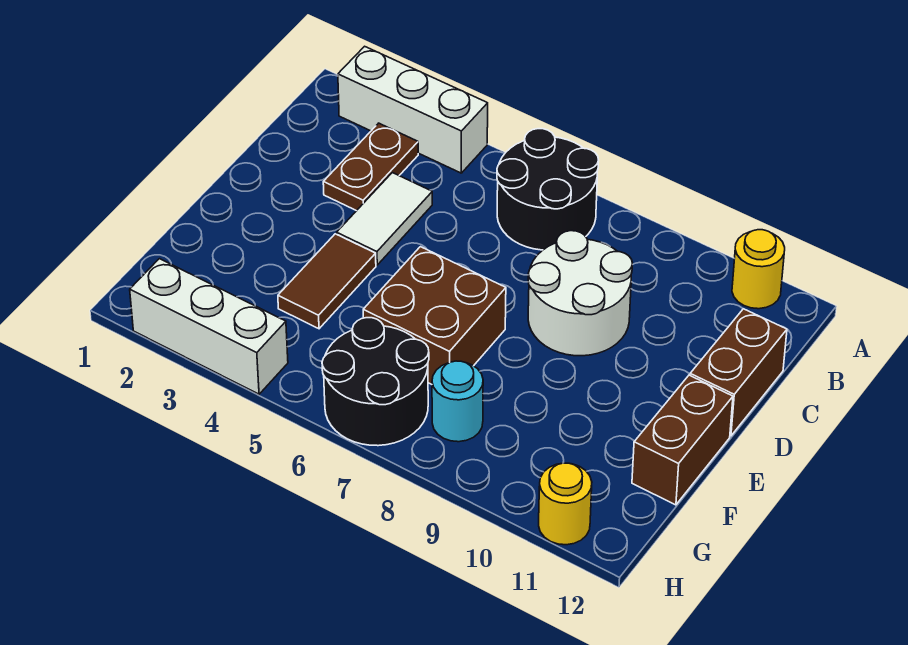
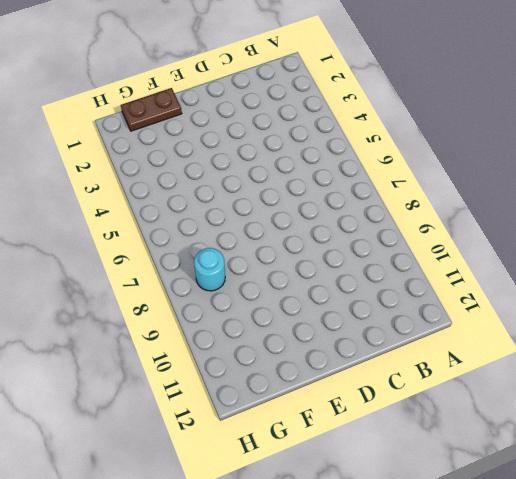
brown 1x2 plate [121,88,182,131] -> brown 1x2 plate moved to [323,123,418,211]
none -> white 1x3 brick [338,46,488,173]
none -> black 2x2 round brick [497,129,599,250]
none -> yellow 1x1 round brick [732,230,785,309]

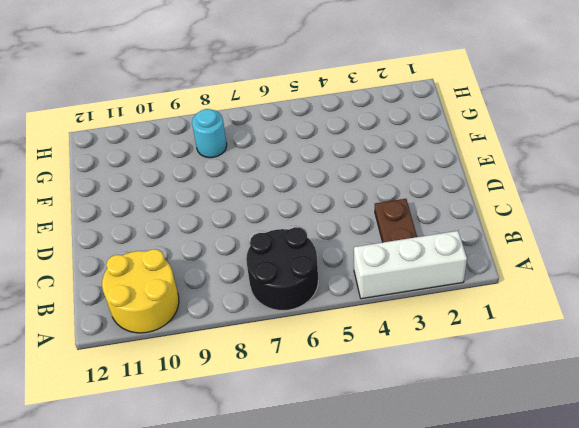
yellow 2x2 round brick [102,249,179,333] -> yellow 1x1 round brick [732,230,785,309]
none -> white 1x2 tile [337,173,432,265]
none -> white 2x2 round brick [528,231,632,356]
none -> brown 1x2 brick [690,309,787,436]

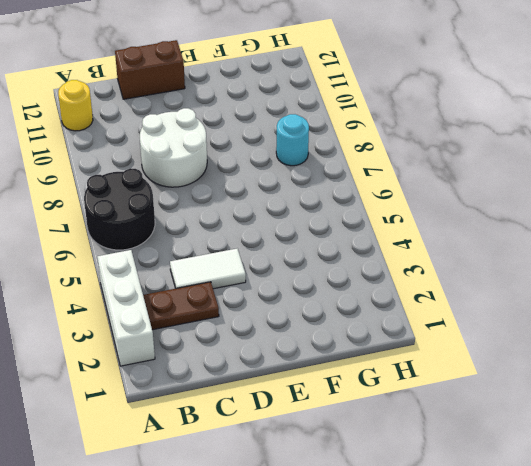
none -> brown 1x2 tile [278,234,376,329]
none -> brown 2x2 brick [363,247,506,384]
none -> brown 1x2 brick [632,375,733,505]

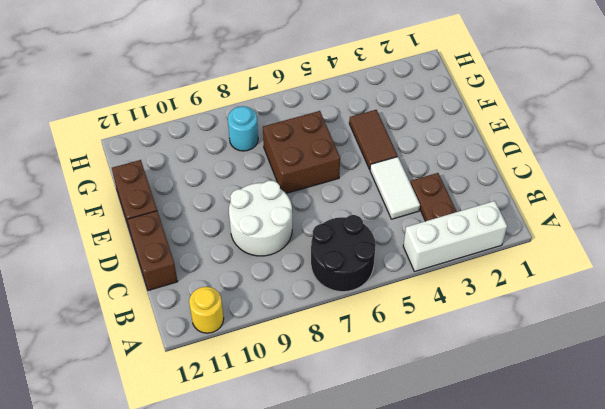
none -> black 2x2 round brick [322,318,429,446]
none -> white 1x3 brick [130,259,288,394]
none -> yellow 1x1 round brick [539,463,592,545]

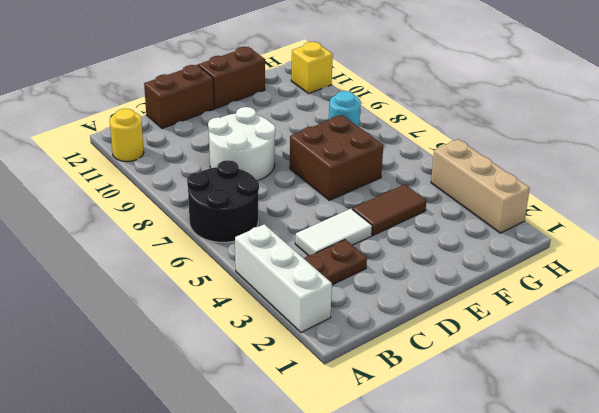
tan 1x3 brick [431,139,530,233] -> white 1x3 brick [130,259,288,394]
yellow 1x1 brick [291,42,333,93] -> yellow 1x1 round brick [539,463,592,545]
none -> black 2x2 round brick [322,318,429,446]

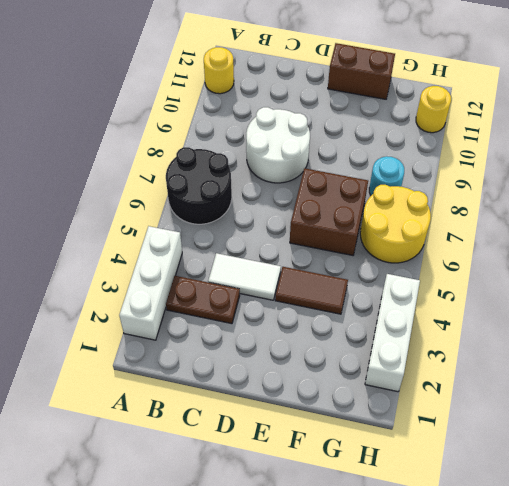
yellow 2x2 round brick [360,185,431,263] -> black 2x2 round brick [322,318,429,446]
none -> brown 1x2 brick [690,309,787,436]

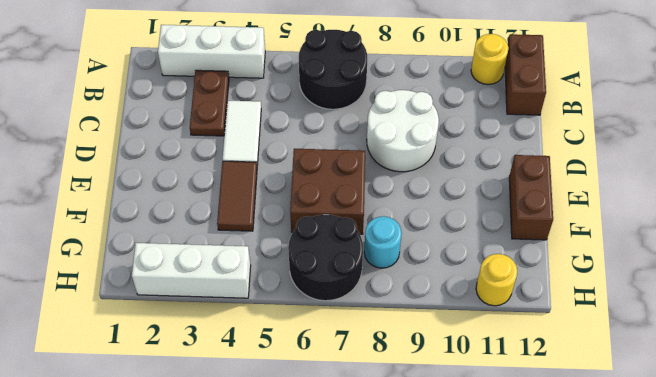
brown 1x2 brick [505,34,546,115] -> brown 1x2 brick moved to [690,309,787,436]

